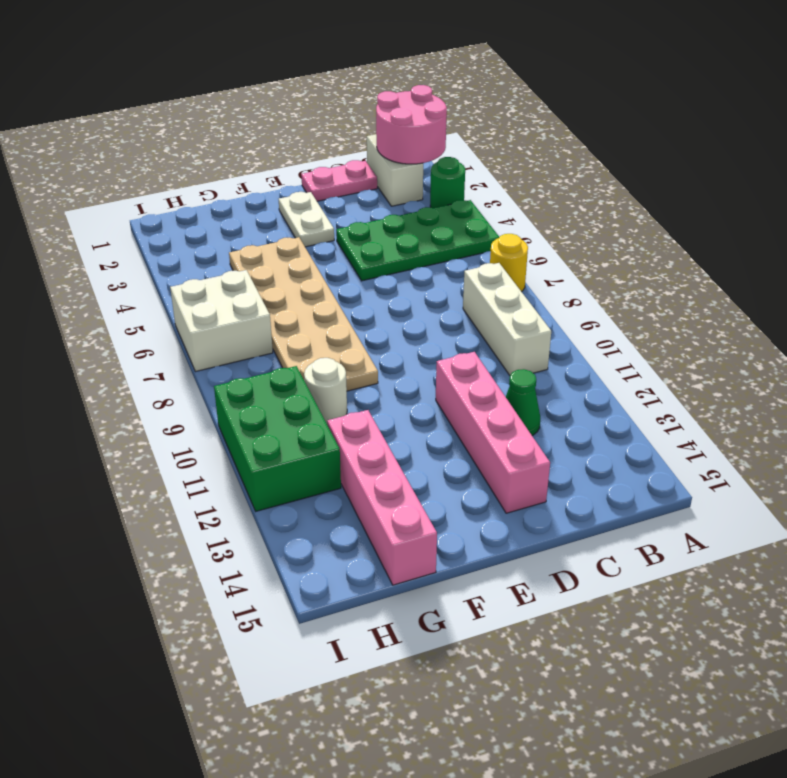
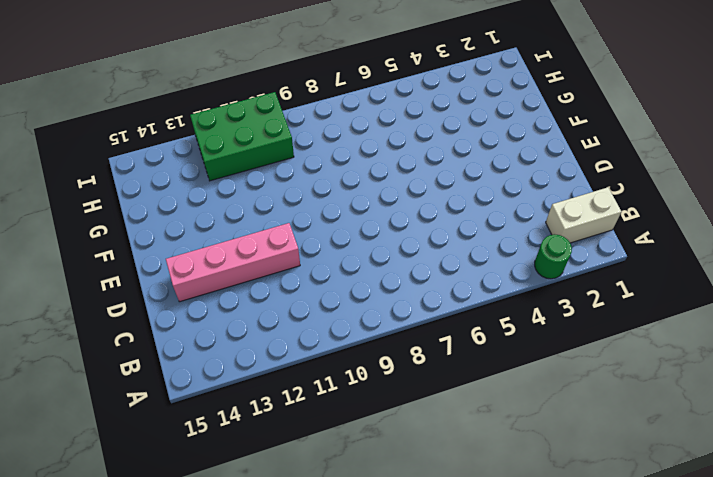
none -> green 2x4 plate [336,200,499,281]
none -> yellow 1x1 round brick [490,234,528,292]
none -> white 1x3 brick [463,263,551,375]

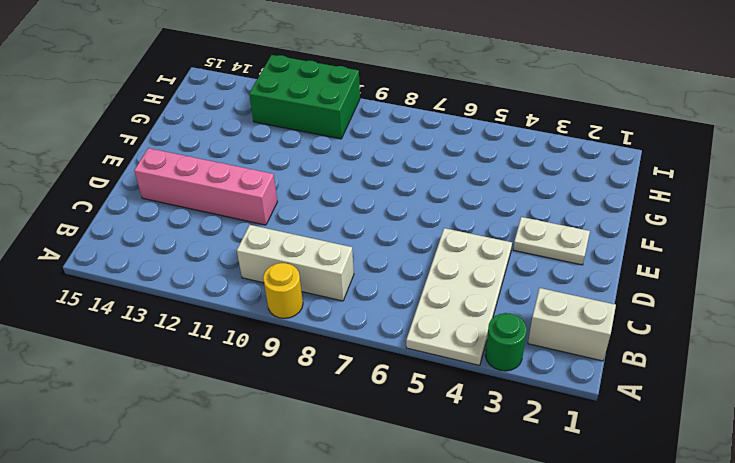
white 2x4 plate [406,228,512,365] -> green 2x4 plate [336,200,499,281]
yellow 1x1 round brick [263,263,303,318] -> yellow 1x1 round brick moved to [490,234,528,292]
none -> pink 1x2 plate [301,160,377,201]
none -> green 1x1 cone [506,369,540,435]
none -> tan 2x6 plate [229,237,378,391]

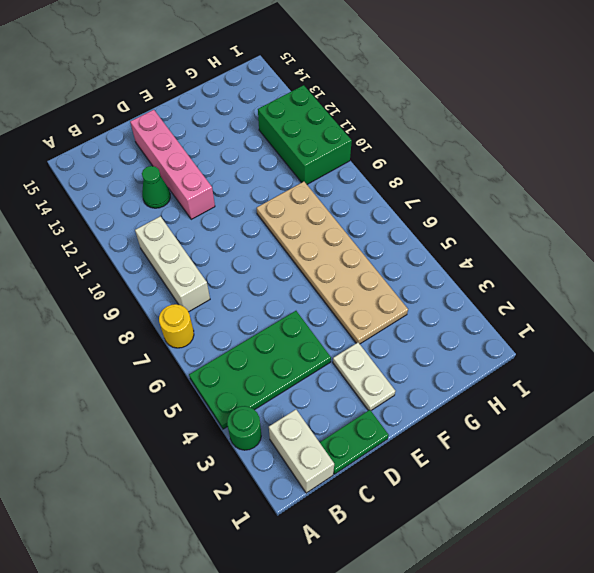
green 1x2 plate [320,410,389,474] -> pink 1x2 plate [301,160,377,201]
none -> white 1x1 round brick [304,358,347,423]
none -> pink 1x4 brick [327,410,437,585]
none -> white 2x2 brick [170,270,273,372]

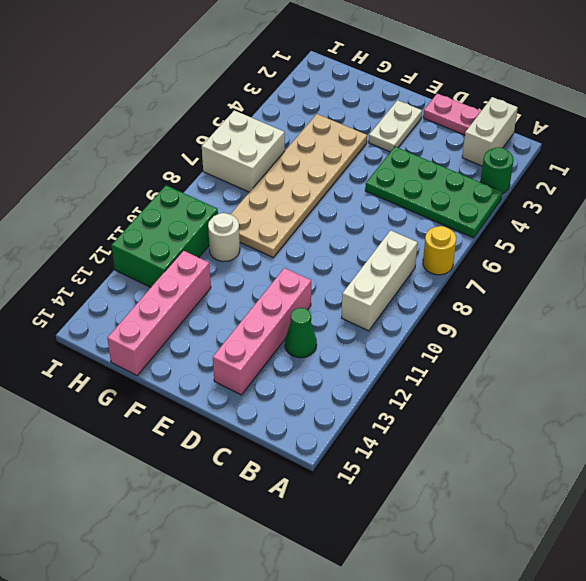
none -> pink 2x2 round brick [376,85,447,164]

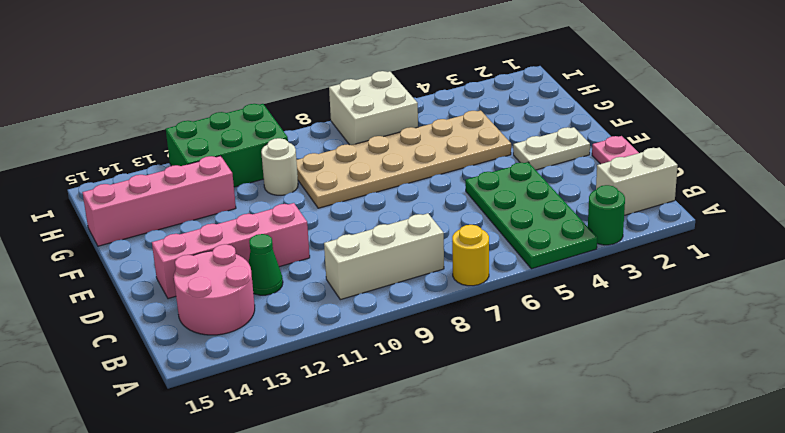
pink 2x2 round brick [174,244,255,335] -> pink 2x2 round brick moved to [376,85,447,164]

